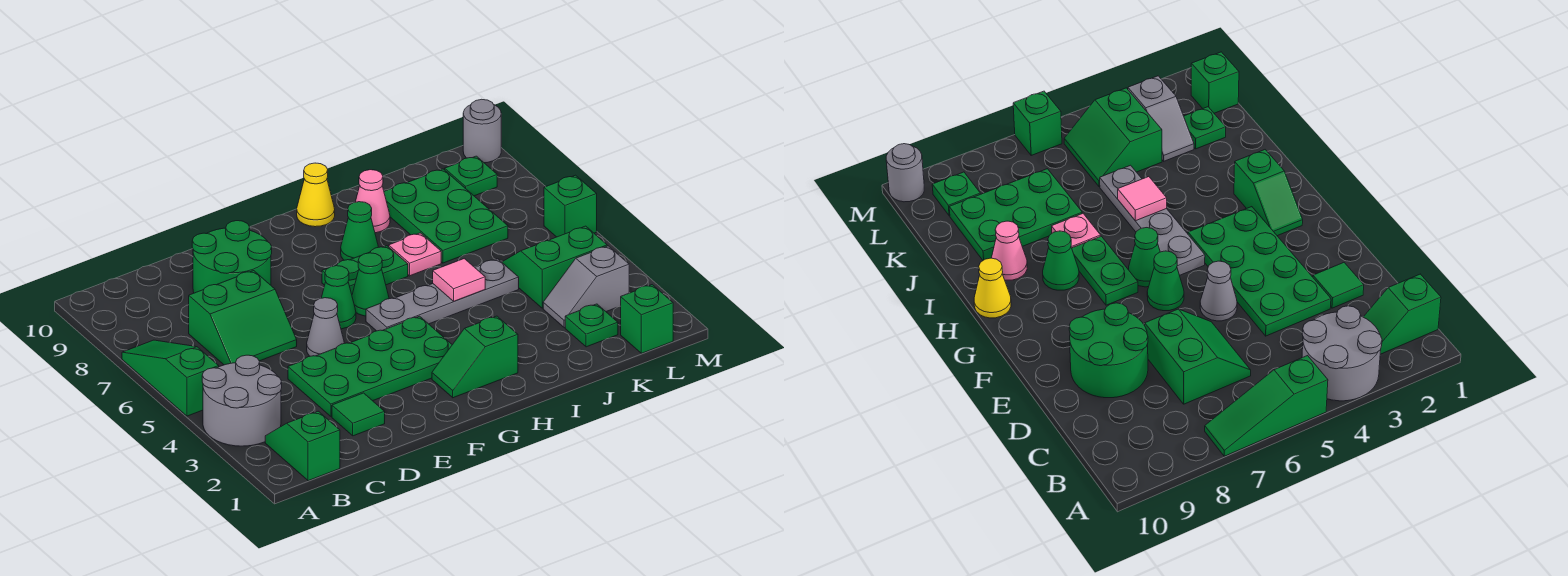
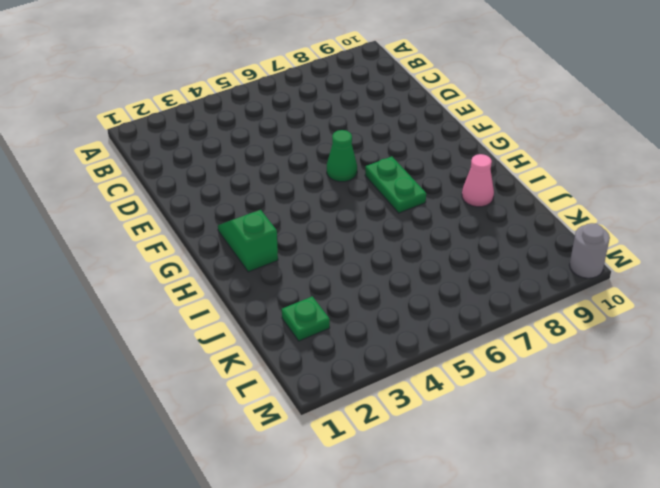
none -> grey 2x2 round brick [202,355,282,446]
none -> green 1x3 slope [122,340,219,416]
none -> green 1x2 slope [265,411,340,481]

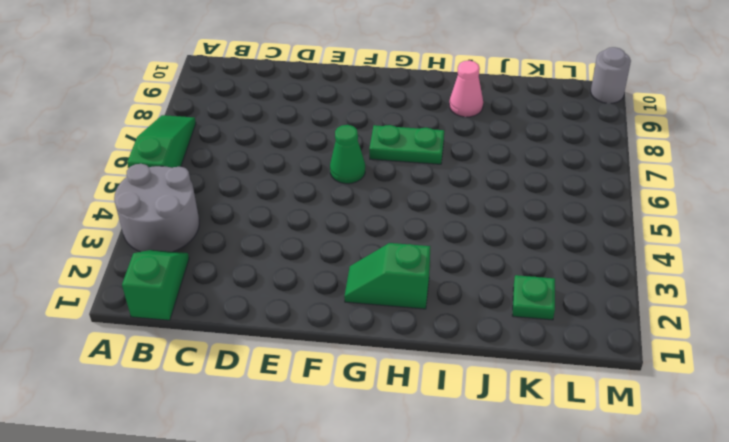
none -> green 2x2 slope [189,271,297,365]
none -> green 1x1 tile [332,393,385,436]
none -> green 2x4 plate [288,316,452,417]

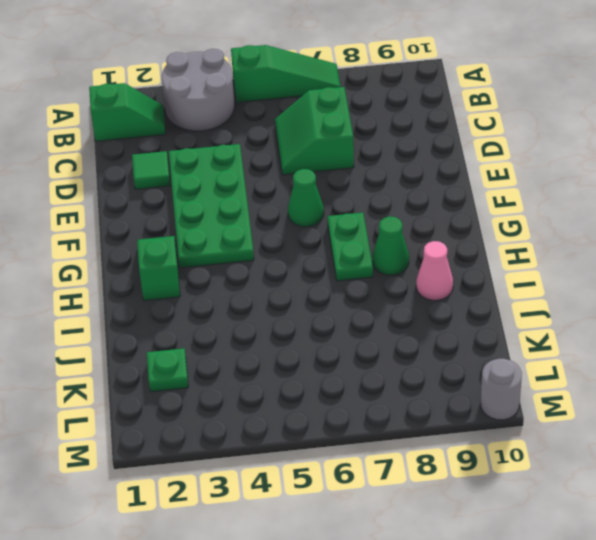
none -> green 2x2 round brick [192,221,272,293]
none -> grey 1x1 cone [307,298,344,356]
none -> grey 1x4 plate [366,259,519,331]

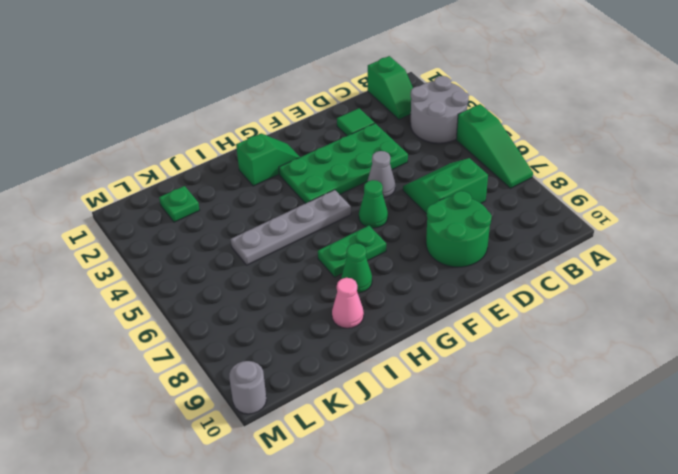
none -> green 1x1 cone [352,253,389,316]
none -> yellow 1x1 cone [297,163,335,227]
none -> pink 1x1 plate [389,233,441,276]

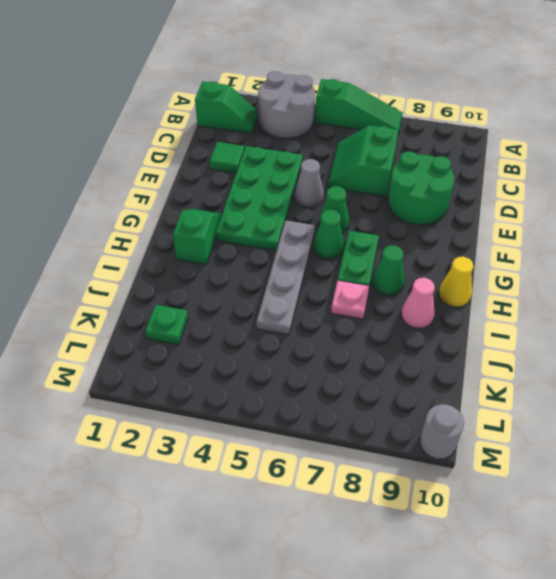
none -> green 2x3 plate [384,169,508,263]
none -> grey 1x2 slope [543,246,629,328]
none -> green 2x2 slope [502,226,607,308]

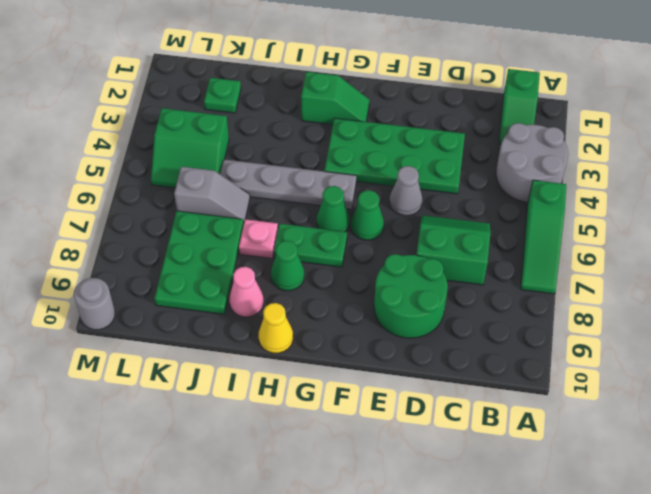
grey 1x2 slope [174,167,250,222] -> grey 1x2 slope moved to [543,246,629,328]
none -> green 1x1 tile [332,393,385,436]
none -> green 1x1 brick [621,285,673,353]
none -> green 1x1 plate [445,156,497,196]

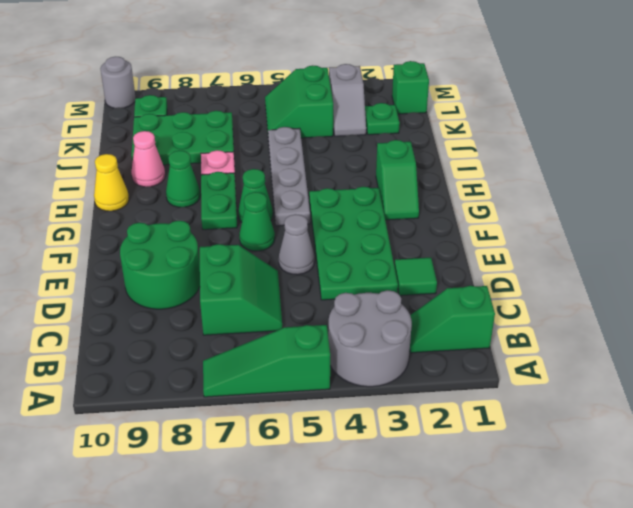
none -> green 1x1 brick [544,175,597,237]
none -> pink 1x1 tile [433,259,485,301]

